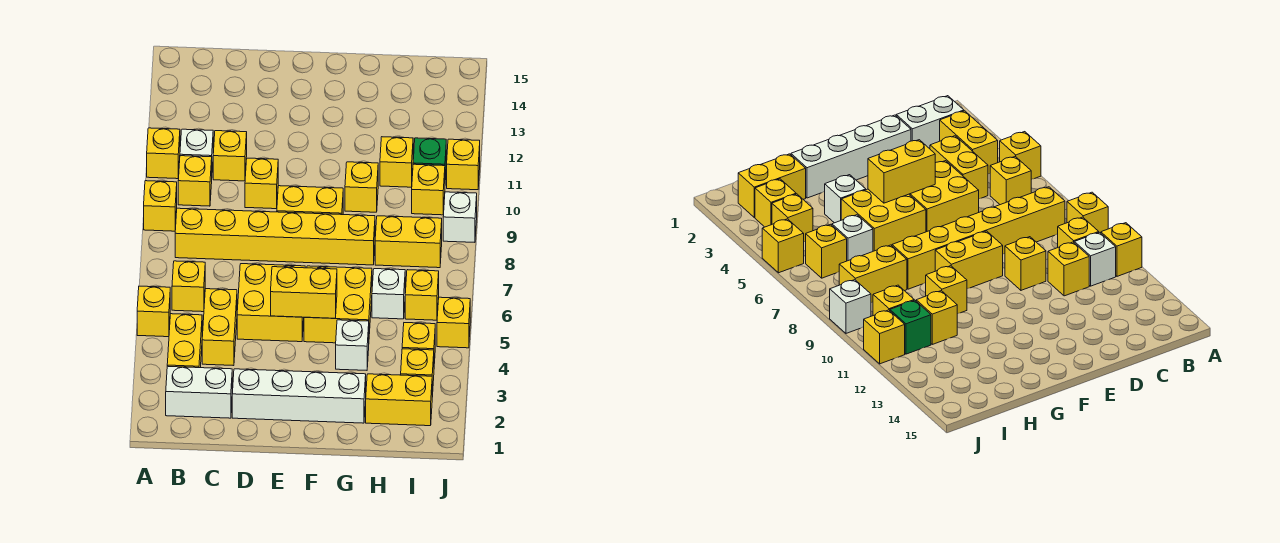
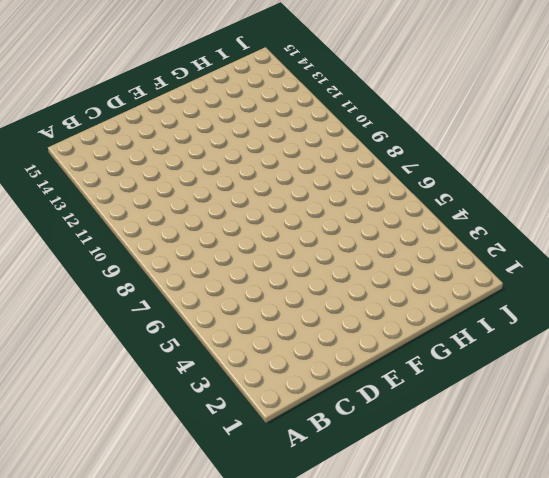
none -> yellow 1x1 brick [137,286,170,337]
none -> yellow 1x1 brick [144,181,177,231]
none -> yellow 1x1 brick [147,128,180,179]
none -> white 1x2 brick [166,366,232,418]

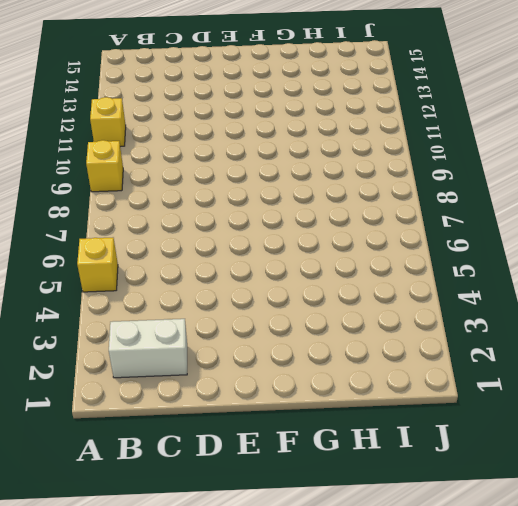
none -> yellow 1x2 brick [167,314,202,368]
none -> yellow 1x1 brick [172,261,205,312]
none -> yellow 1x6 brick [175,208,375,265]
none -> yellow 1x1 brick [178,156,212,206]

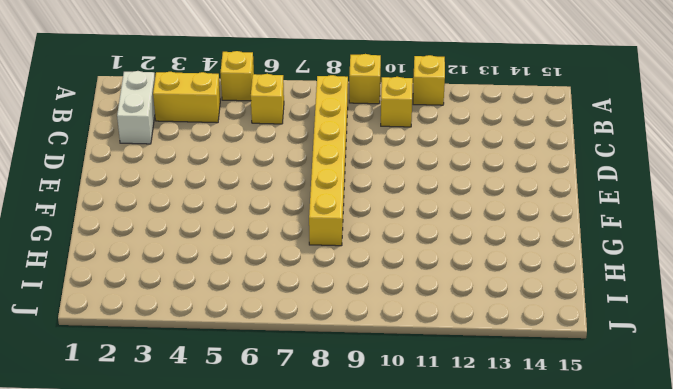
none -> white 1x1 brick [180,129,213,167]
none -> yellow 1x2 brick [202,289,237,366]
none -> yellow 1x1 brick [213,131,247,181]
none -> white 1x4 brick [232,369,366,423]

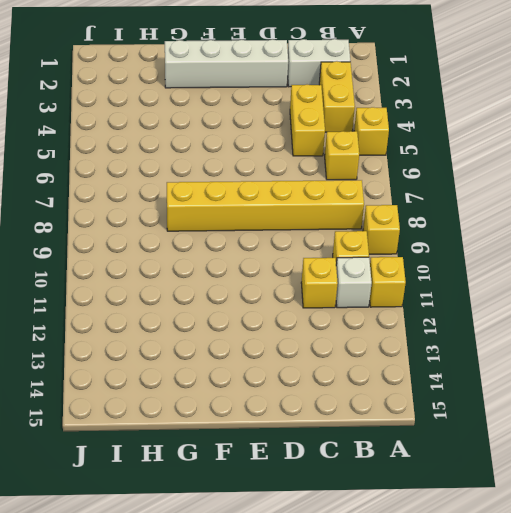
none -> yellow 2x2 brick [237,264,305,342]
none -> yellow 1x1 brick [245,158,278,209]
none -> yellow 1x2 brick [277,186,343,215]
none -> yellow 2x2 brick [304,266,372,343]

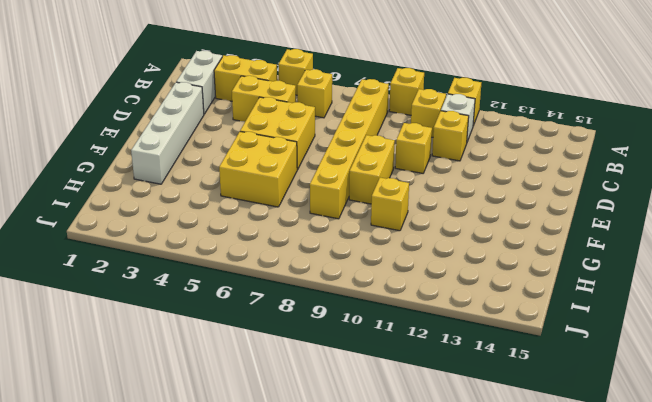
none -> white 1x1 brick [336,320,369,370]
none -> yellow 1x2 brick [366,374,432,426]
none -> white 1x1 brick [372,269,405,319]
none -> yellow 1x2 brick [375,216,442,268]

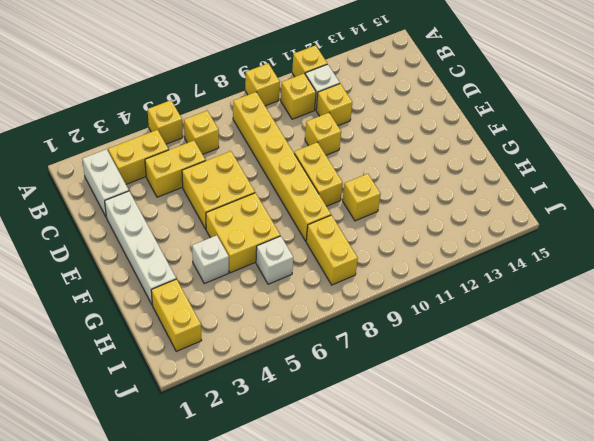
none -> yellow 1x1 brick [380,137,413,187]
none -> yellow 1x1 brick [401,349,434,397]
none -> yellow 1x1 brick [402,323,435,364]
none -> yellow 1x1 brick [405,270,439,320]

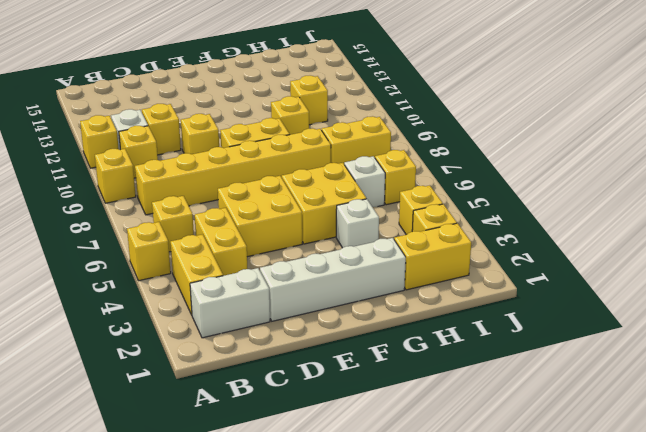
none -> yellow 1x1 brick [412,164,445,215]
none -> green 1x1 brick [413,138,446,180]
none -> yellow 1x1 brick [437,297,470,348]
none -> white 1x1 brick [443,192,477,242]

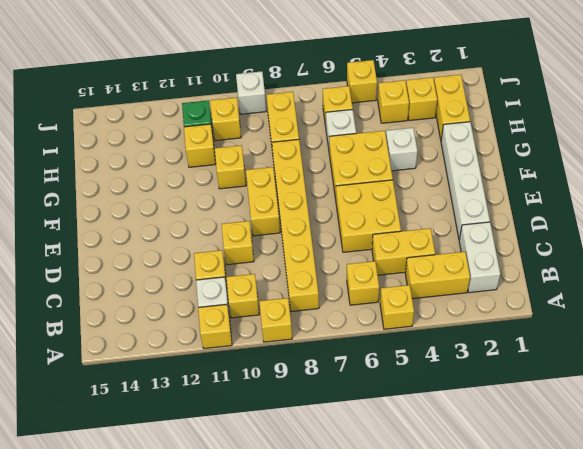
none -> yellow 1x1 brick [447,139,480,190]
none -> yellow 1x2 brick [271,267,337,318]

